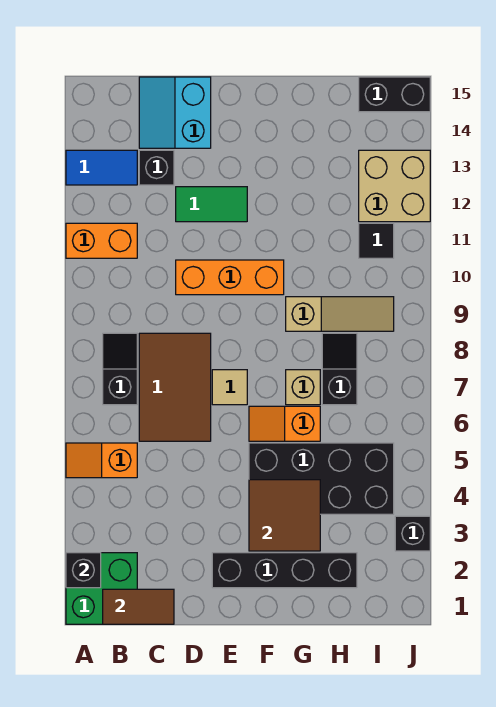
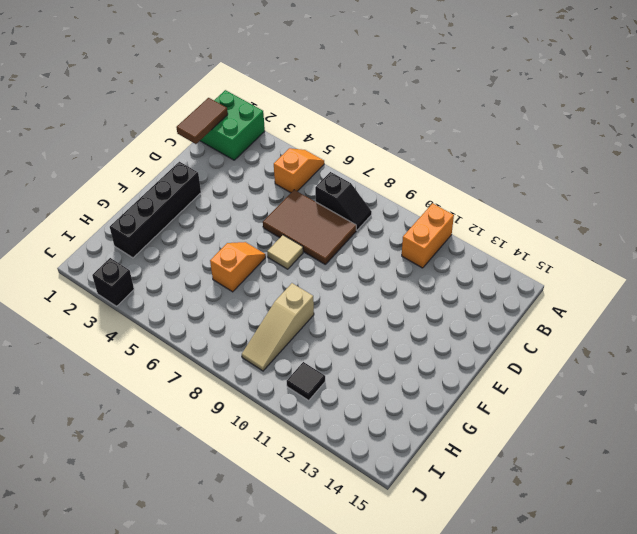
none -> blue 1x2 tile [66,150,137,185]
none -> black 1x1 brick [139,150,174,185]
none -> cyan 2x2 slope [139,77,211,148]

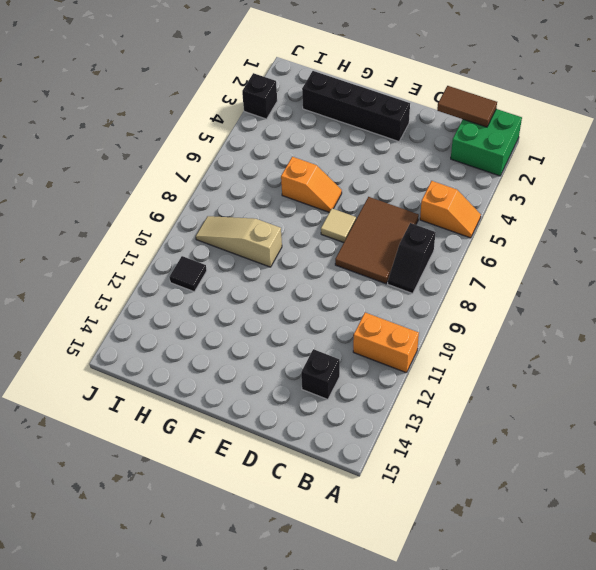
none -> blue 1x2 tile [66,150,137,185]
none -> cyan 2x2 slope [139,77,211,148]
none -> orange 1x3 brick [176,260,284,295]

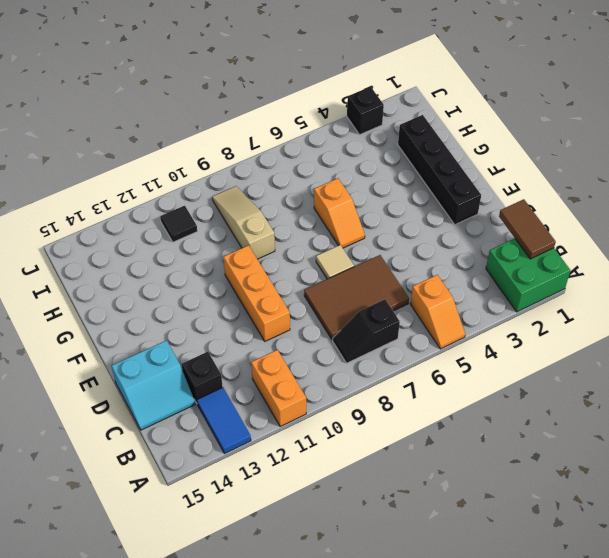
none -> green 1x2 tile [176,187,247,222]
none -> black 2x4 brick [249,443,394,514]
none -> tan 1x1 brick [286,370,320,405]

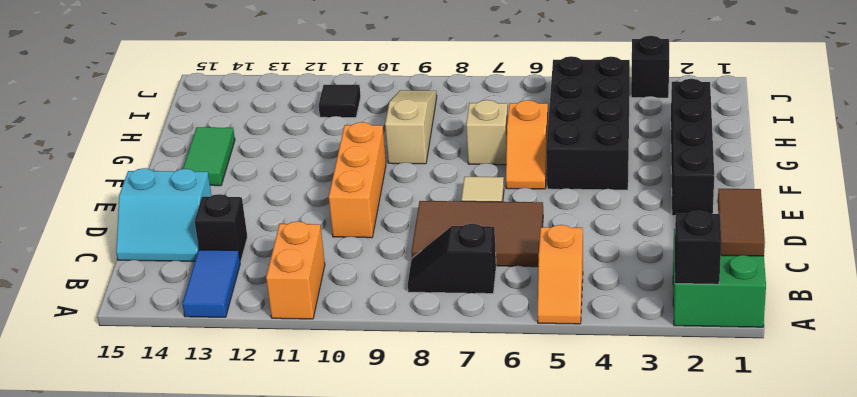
green 1x2 tile [183,127,235,186] -> green 1x2 tile moved to [176,187,247,222]
none -> black 1x2 slope [322,333,357,405]
none -> tan 2x2 brick [359,150,430,222]
none -> black 1x2 brick [359,77,430,112]

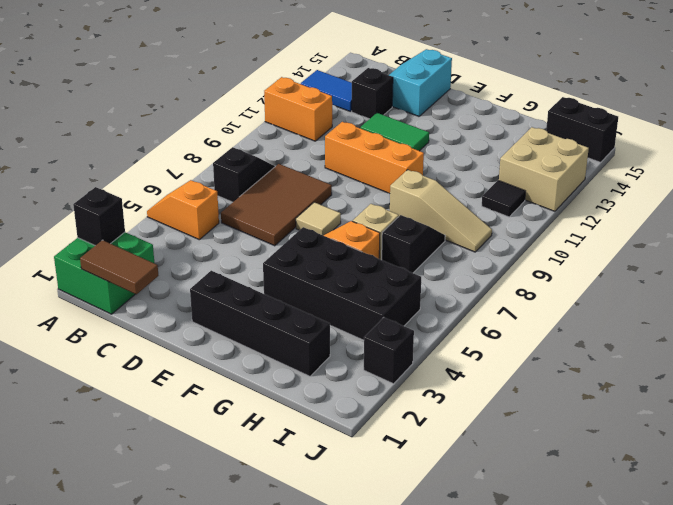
none -> brown 2x2 tile [249,480,320,551]

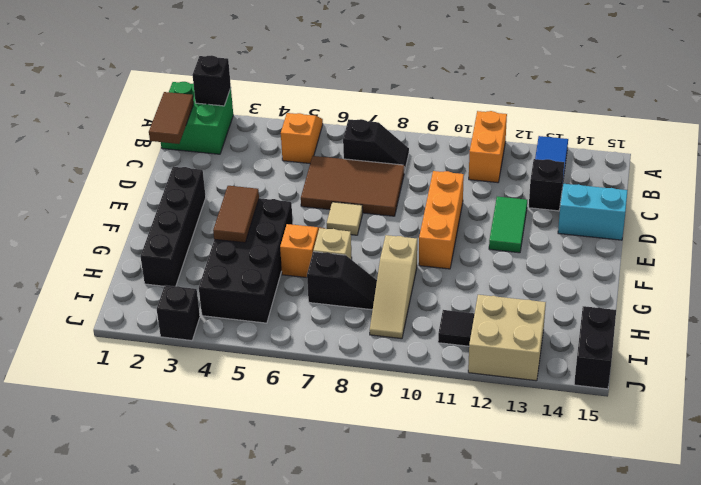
brown 1x2 tile [213,186,259,243] -> brown 2x2 tile [249,480,320,551]

